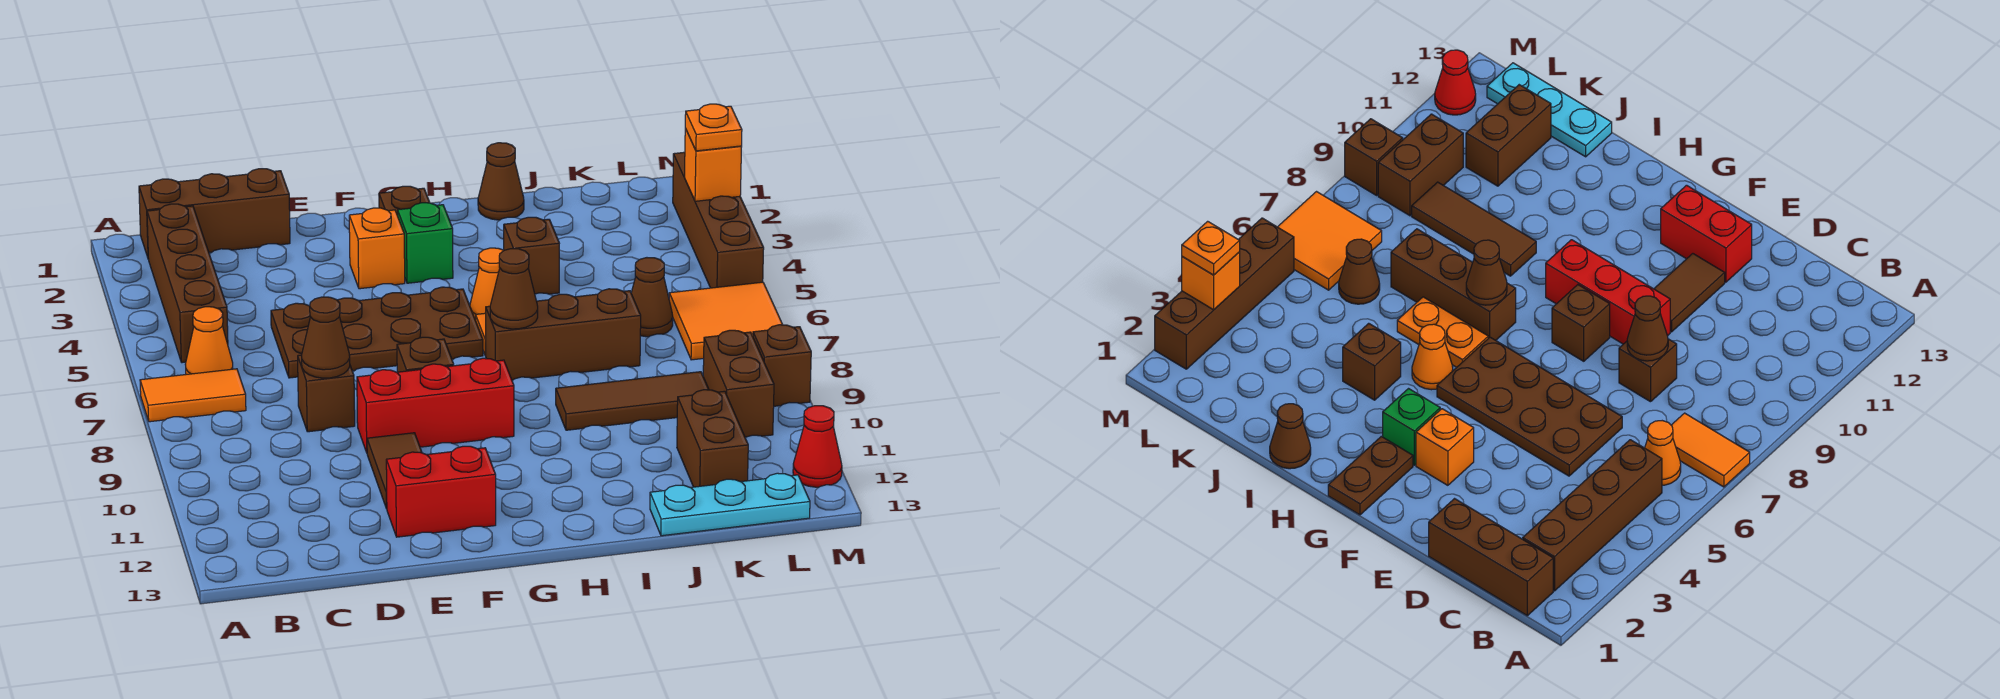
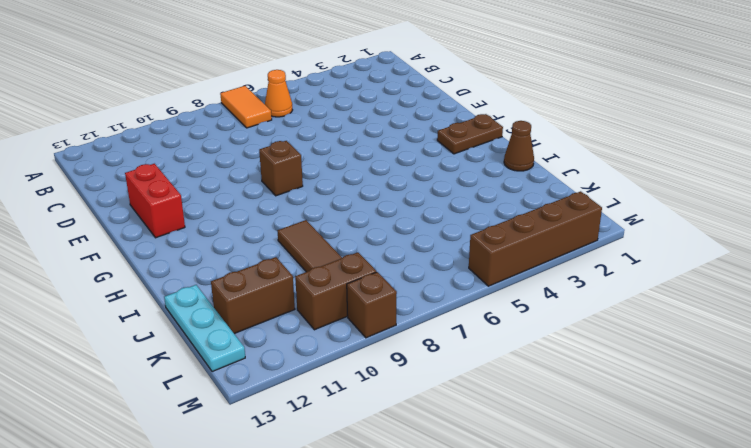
none -> brown 1x3 brick [139,169,290,259]
none -> brown 1x4 brick [147,204,228,363]
none -> brown 2x4 plate [271,287,483,378]
none -> brown 1x1 brick [298,355,355,432]

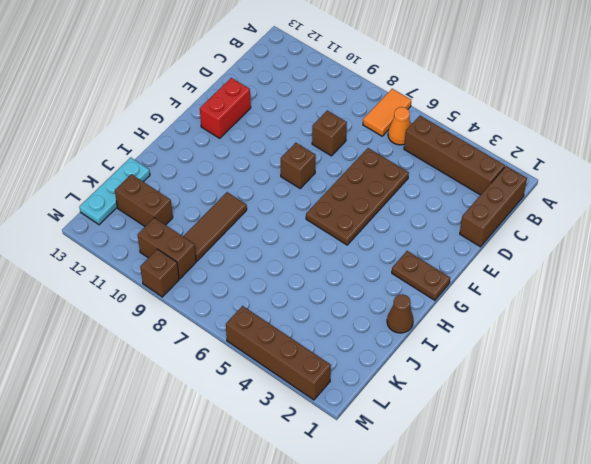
none -> red 1x3 brick [357,358,514,452]
none -> brown 1x2 tile [367,433,422,509]
none -> orange 1x1 brick [349,208,405,289]
none -> green 1x1 brick [398,203,453,283]

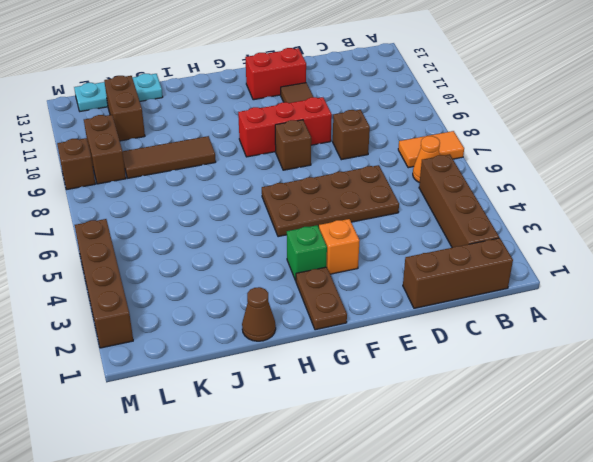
none -> orange 1x1 cone [470,248,504,320]
none -> orange 1x2 plate [1397,297,1488,367]
none -> brown 1x3 brick [485,289,641,380]
none -> brown 1x1 brick [504,217,559,294]

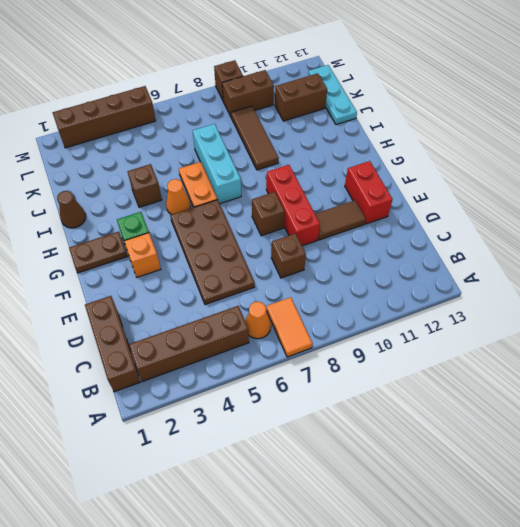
cyan 1x3 brick [193,124,241,203] -> brown 1x3 brick [485,289,641,380]
none -> brown 1x1 cone [631,258,673,337]
none -> orange 2x2 tile [669,282,783,360]
none -> red 1x1 cone [793,406,842,487]
none -> brown 1x1 cone [302,297,350,378]

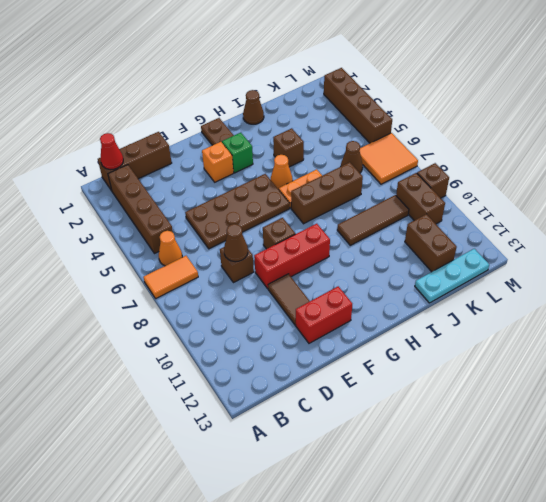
red 1x1 cone [100,133,123,169] -> red 1x1 cone moved to [793,406,842,487]
none -> brown 1x1 cone [490,248,538,329]
none -> orange 1x1 brick [684,129,741,201]
none -> orange 1x1 plate [685,104,742,151]

